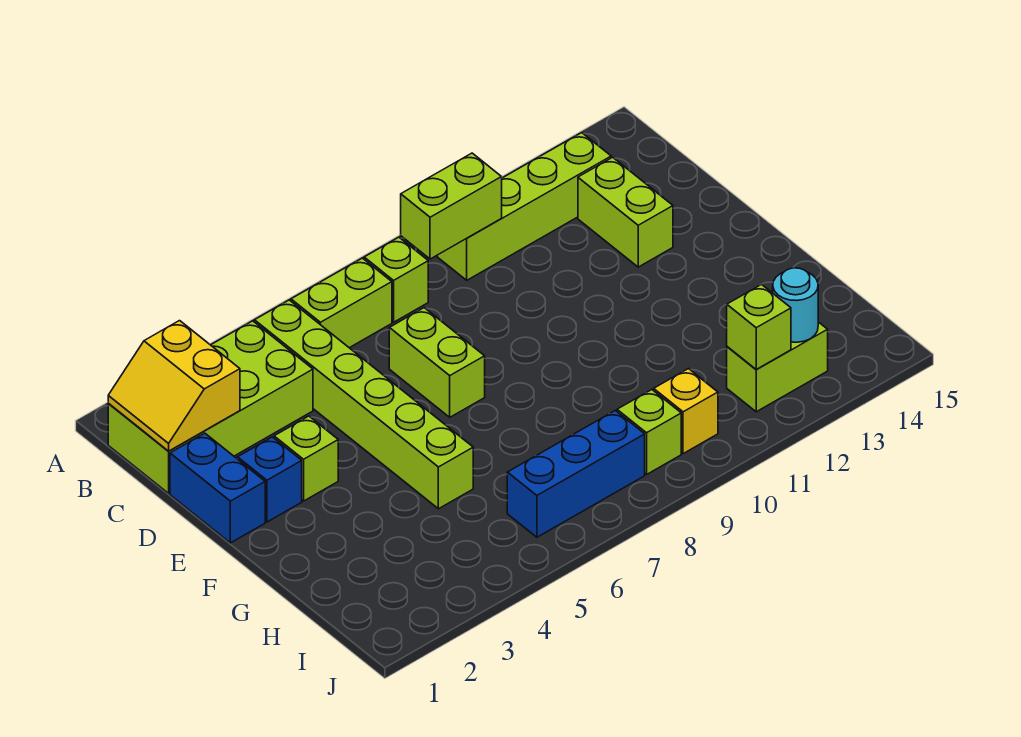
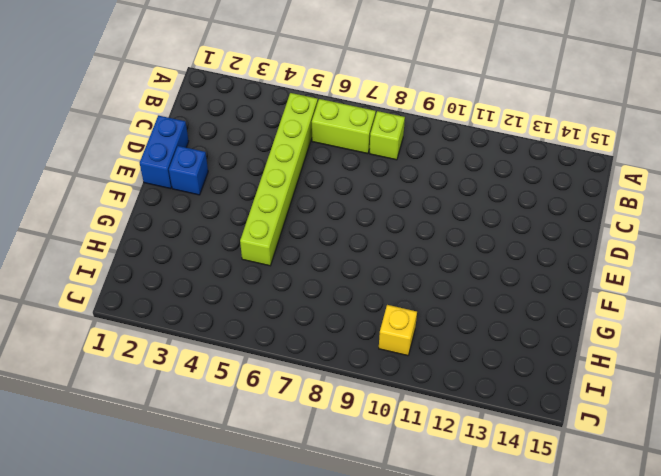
none -> lime 2x4 brick [108,321,313,493]
none -> lime 1x4 brick [437,133,611,280]
none -> lime 1x2 brick [578,157,673,267]

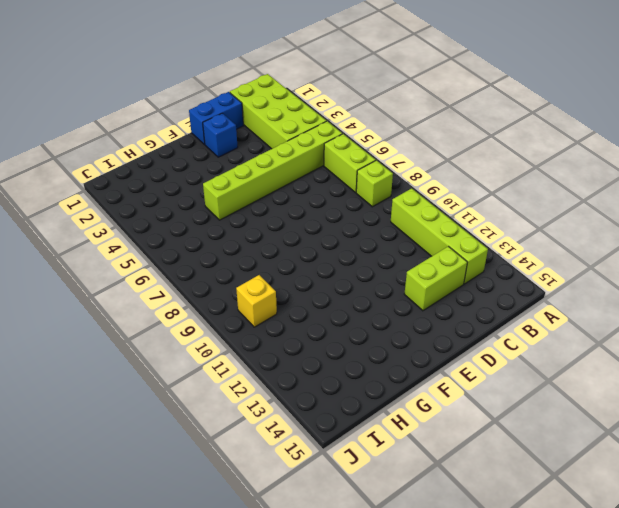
none -> lime 1x2 brick [389,308,485,417]
none -> lime 1x1 brick [274,416,338,501]
none -> blue 1x3 brick [507,410,645,537]

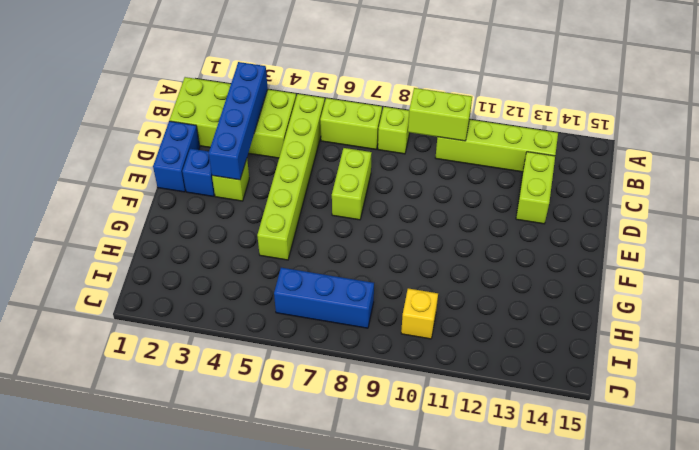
blue 1x4 brick [209,62,268,180] -> none
none -> lime 1x1 brick [617,390,681,474]
none -> lime 1x2 brick [727,322,828,412]
none -> yellow 2x2 slope [108,321,240,451]

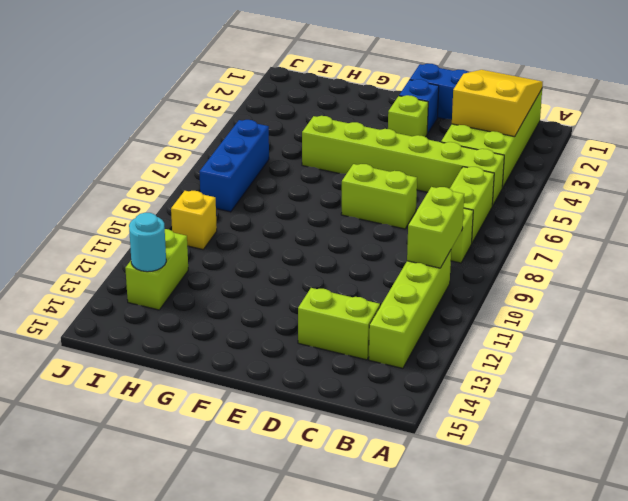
yellow 2x3 slope [452,70,543,137] -> yellow 2x2 slope [108,321,240,451]
none -> lime 1x1 brick [617,390,681,474]
none -> lime 1x1 brick [727,284,791,370]

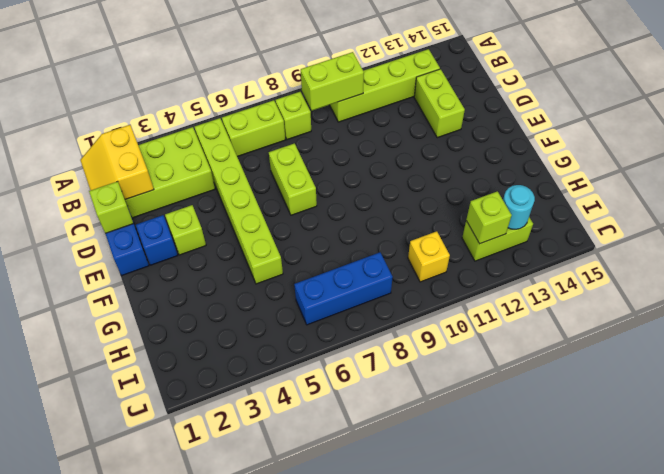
lime 1x1 brick [89,181,133,233] -> lime 1x1 brick moved to [617,390,681,474]

